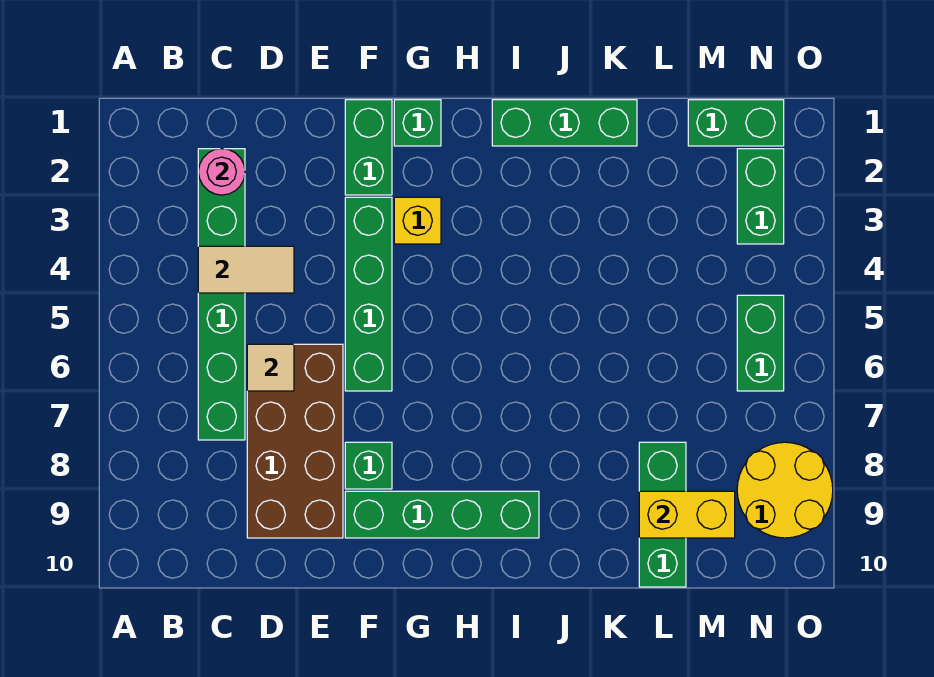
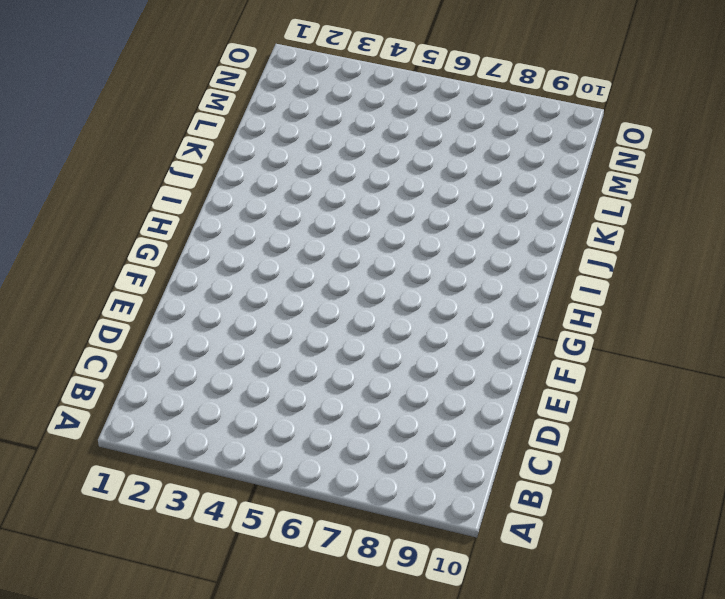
none -> green 1x6 brick [198,149,245,440]
none -> brown 2x4 brick [247,344,343,538]
none -> green 1x2 brick [345,100,392,195]

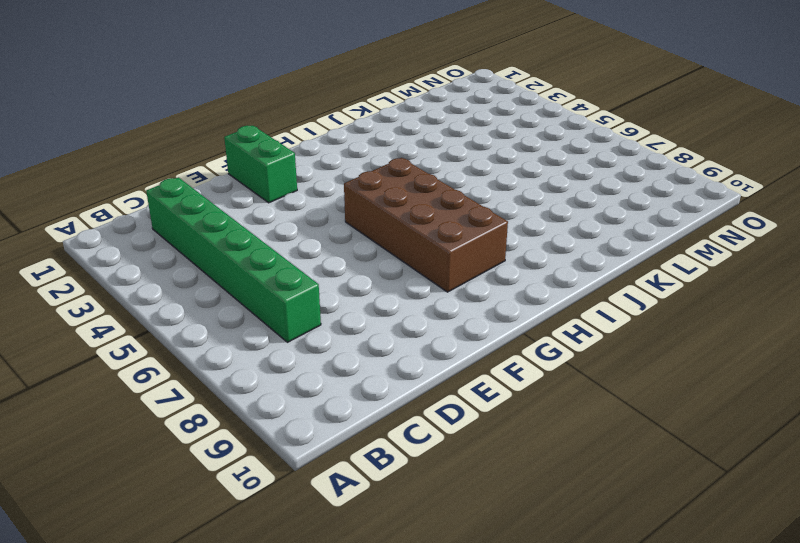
brown 2x4 brick [344,158,508,292] -> brown 2x4 brick moved to [247,344,343,538]
none -> green 1x4 brick [345,197,392,391]
none -> green 1x1 brick [345,442,392,489]
none -> green 1x4 brick [345,491,539,538]

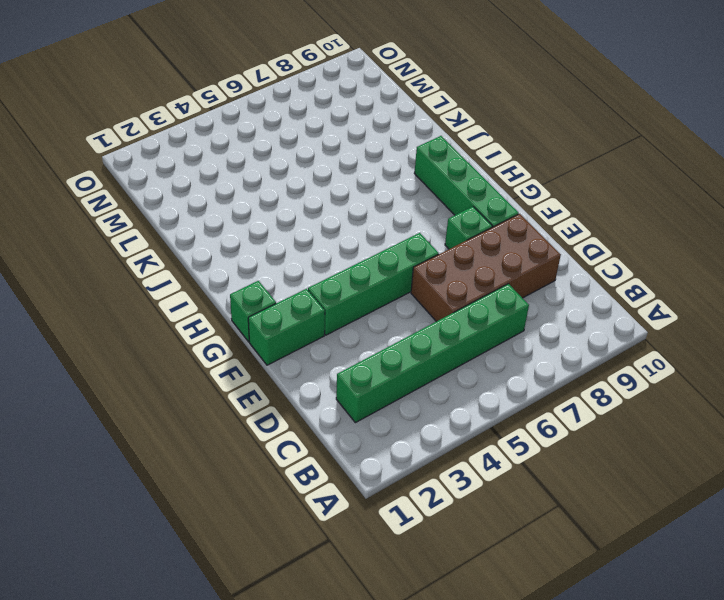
none -> yellow 1x1 brick [394,197,441,244]
none -> green 1x3 brick [492,100,637,146]
none -> green 1x3 brick [639,442,686,587]

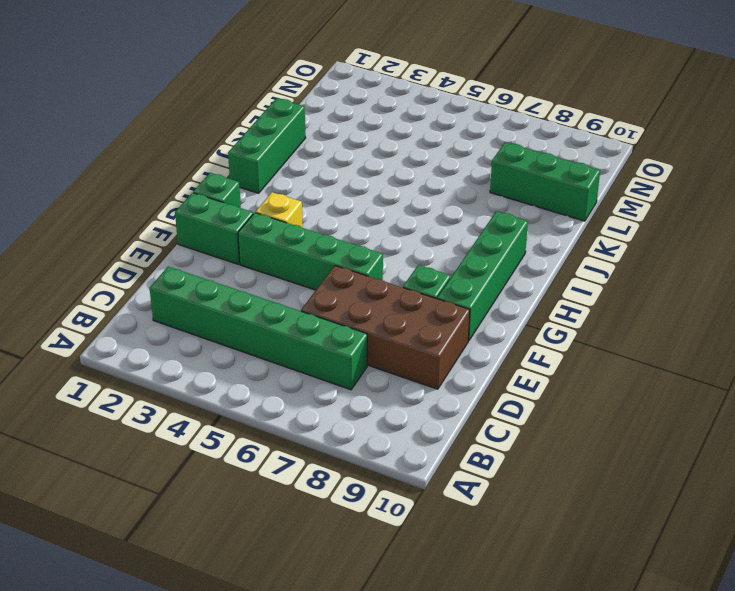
none -> green 1x2 brick [688,100,784,146]
none -> green 1x2 brick [737,149,784,244]
none -> green 1x2 brick [737,295,784,391]

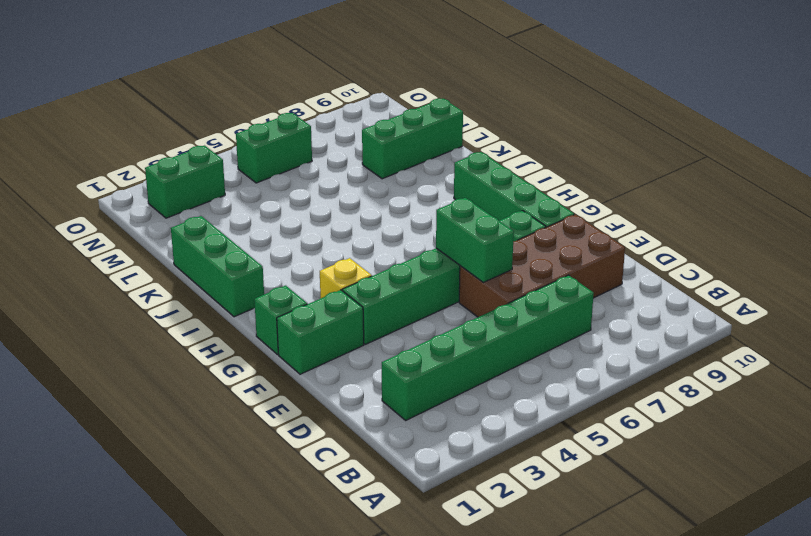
green 1x2 brick [436,198,514,282] -> green 1x2 brick moved to [688,100,784,146]
none -> yellow 2x2 round brick [737,442,833,538]
none -> pink 1x1 round brick [198,149,245,195]
none -> tan 1x2 tile [198,246,294,293]

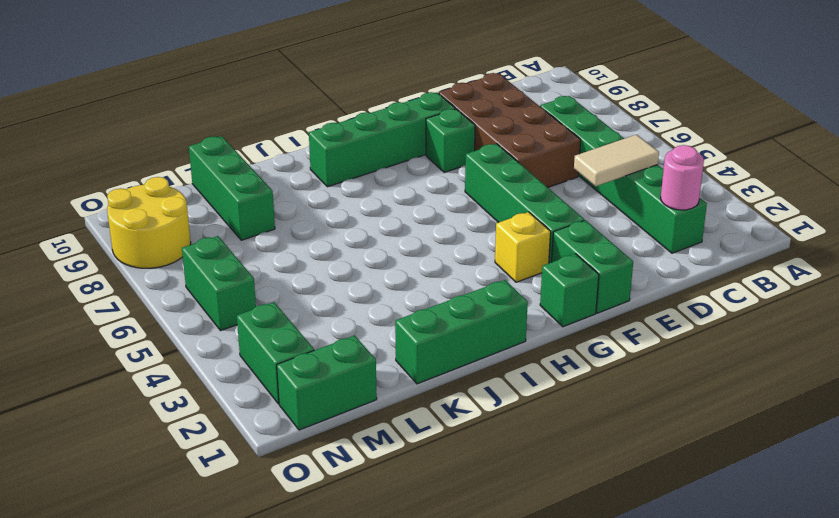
none -> tan 1x1 tile [247,344,294,391]
none -> yellow 1x2 brick [639,491,735,538]

